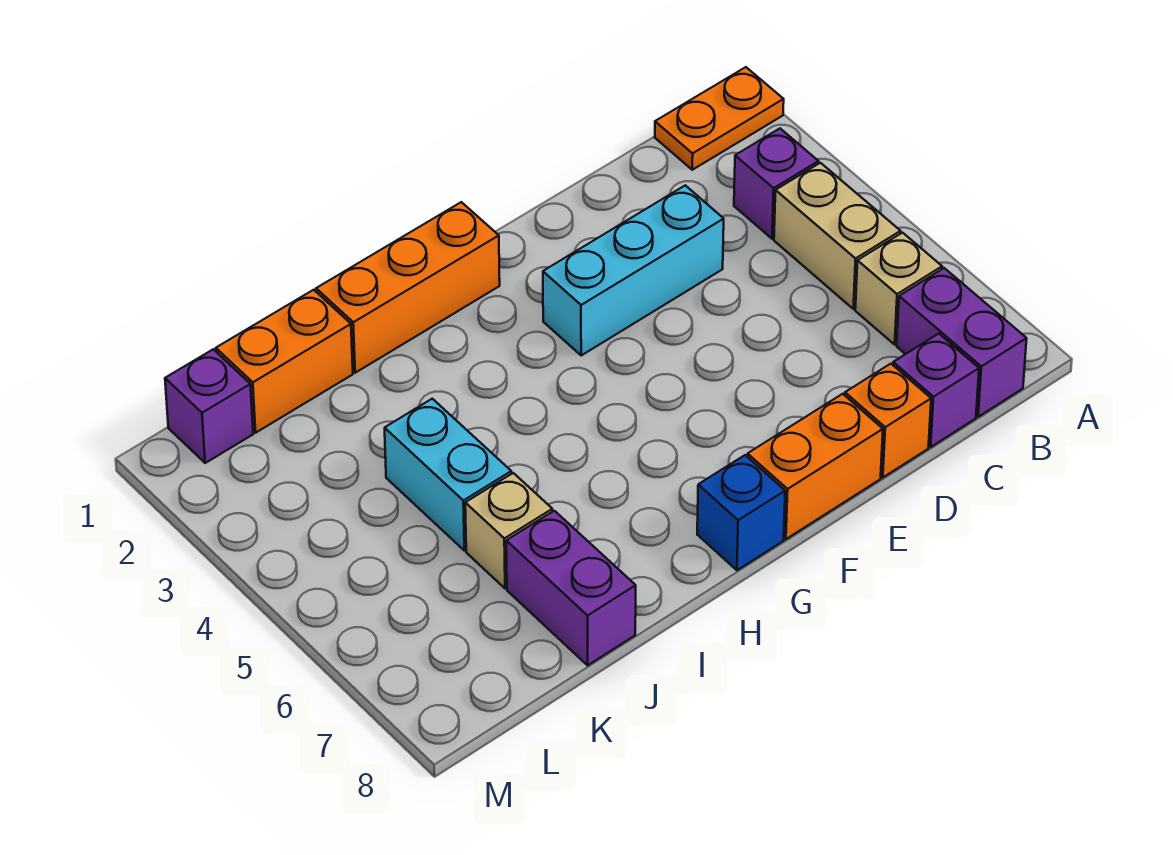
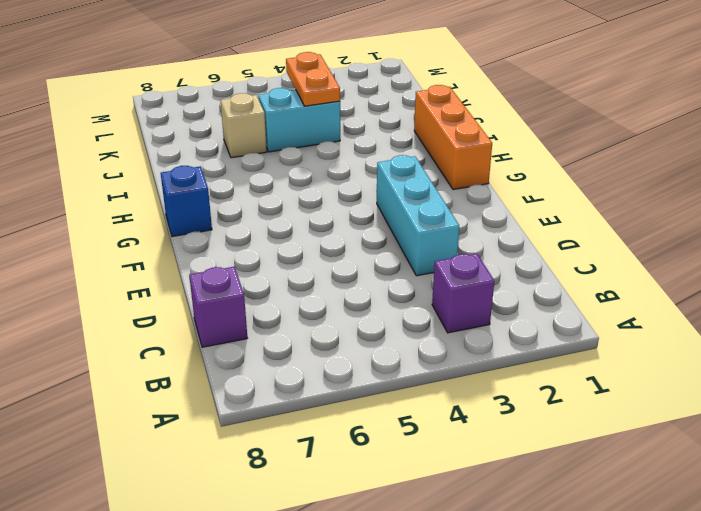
orange 1x2 plate [286,52,340,106] -> orange 1x2 plate moved to [655,67,784,170]
none -> tan 1x2 brick [774,163,901,309]
none -> tan 1x1 brick [855,233,942,344]
none -> purple 1x2 brick [897,268,1027,417]

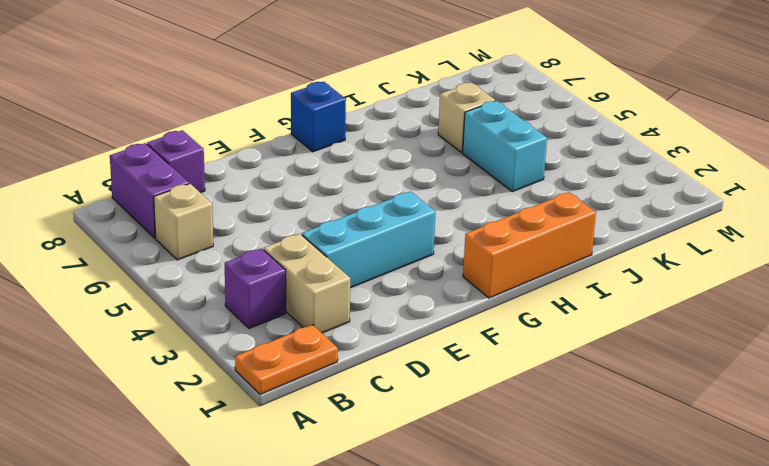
tan 1x2 brick [264,234,350,333] -> tan 1x2 brick moved to [774,163,901,309]
none -> orange 1x1 brick [845,364,931,477]
none -> orange 1x2 brick [747,394,883,539]
none -> orange 1x2 brick [216,290,353,433]

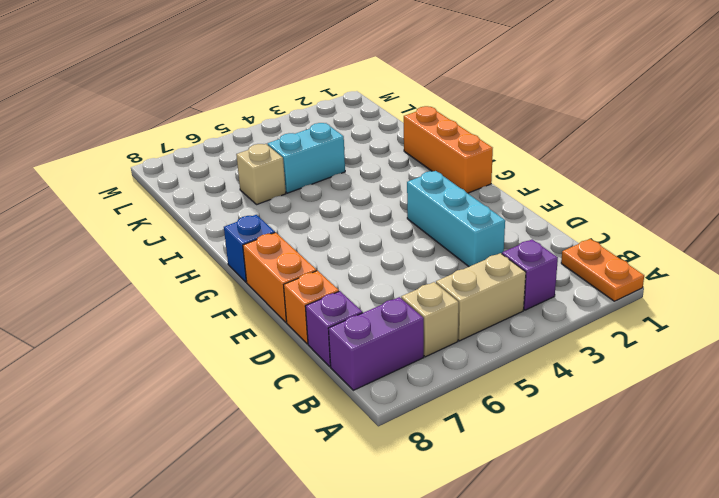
none -> orange 1x2 brick [216,290,353,433]
none -> purple 1x2 brick [506,511,636,665]
none -> purple 1x1 brick [165,349,253,463]

